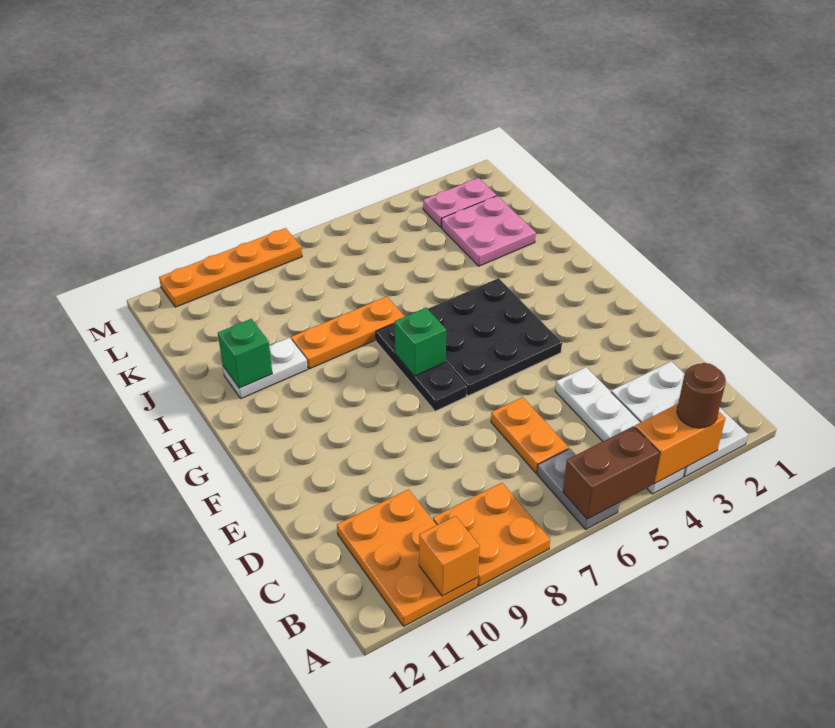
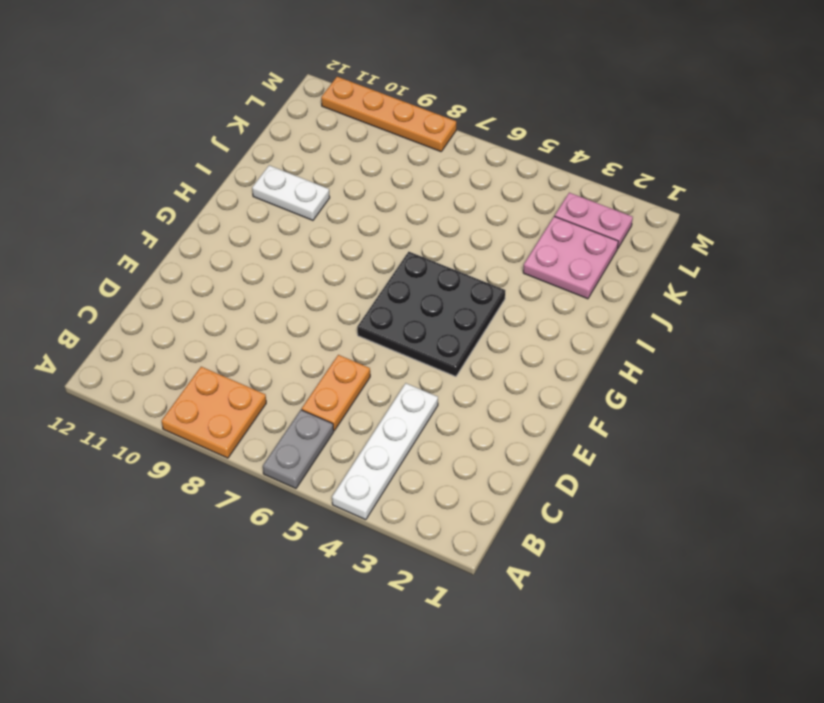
none -> white 2x3 plate [611,361,748,477]
none -> orange 2x3 plate [337,489,478,626]
none -> black 1x3 plate [376,323,467,411]

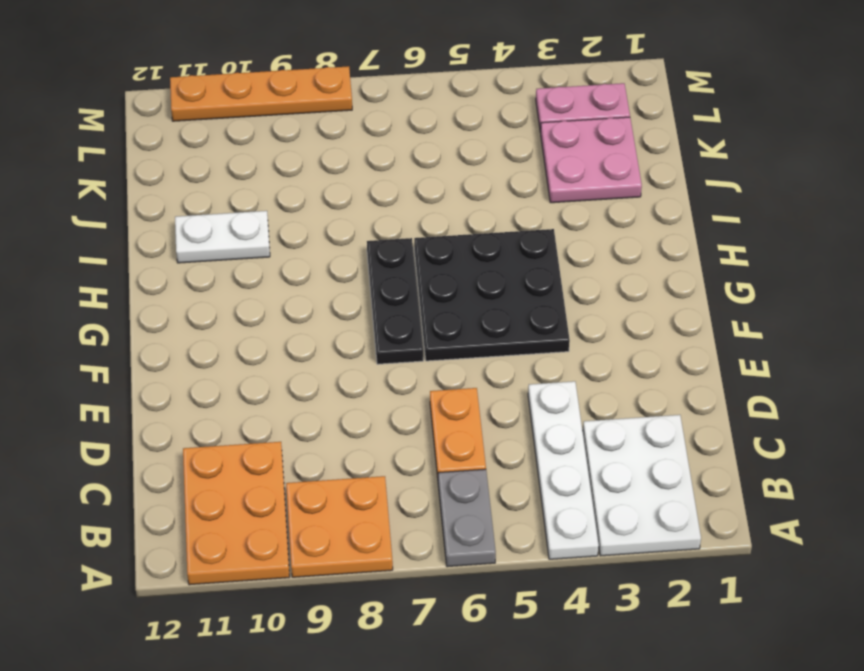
none -> orange 1x3 plate [291,297,405,369]
none -> orange 1x2 brick [635,404,726,484]
none -> brown 1x2 brick [563,426,660,519]

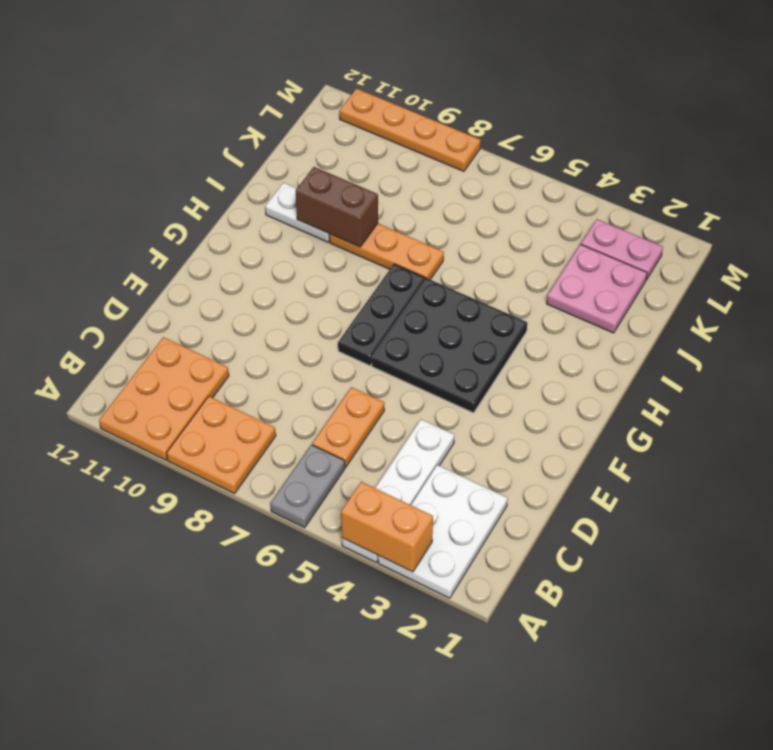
brown 1x2 brick [296,167,378,247] -> brown 1x2 brick moved to [563,426,660,519]
none -> orange 1x1 brick [419,516,480,596]
none -> green 1x1 brick [395,308,446,376]
none -> green 1x1 brick [218,319,272,388]

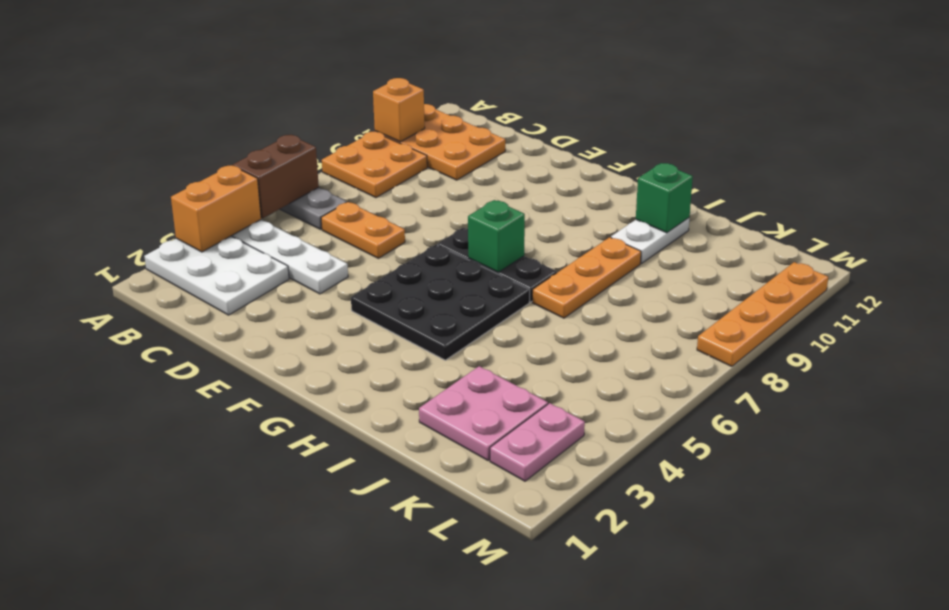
none -> brown 1x1 round brick [677,363,726,428]

